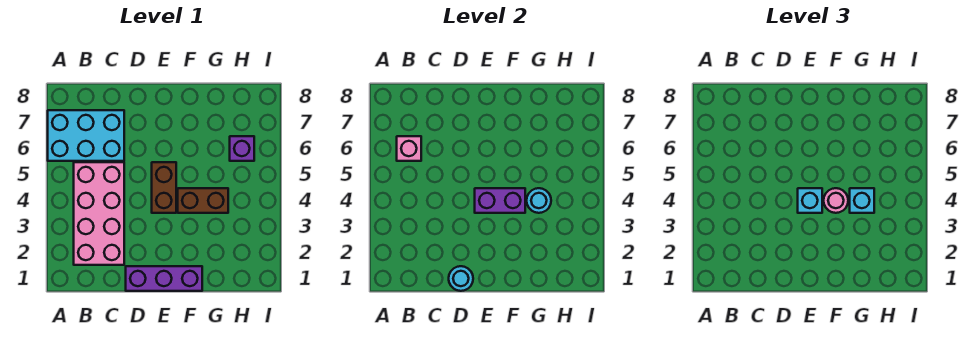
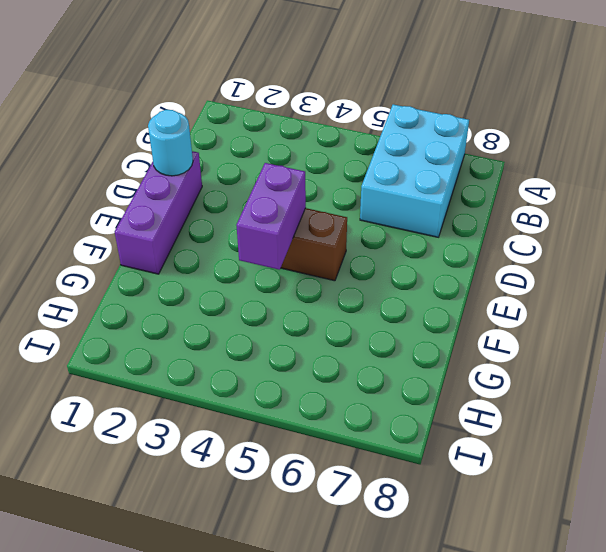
none -> pink 2x4 brick [74,162,124,265]
none -> brown 1x2 brick [178,188,228,213]
none -> purple 1x1 brick [230,136,254,161]

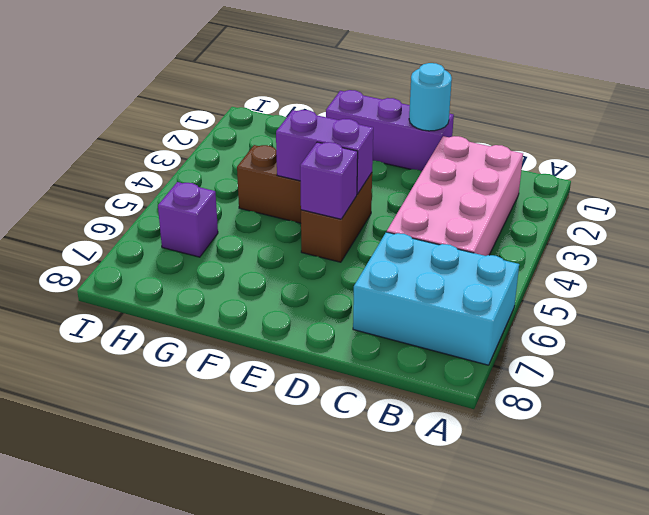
purple 1x1 brick [300,142,358,219] -> none
none -> pink 1x1 brick [397,136,421,161]
none -> cyan 1x1 round brick [527,188,551,213]
none -> cyan 1x1 brick [798,188,822,213]

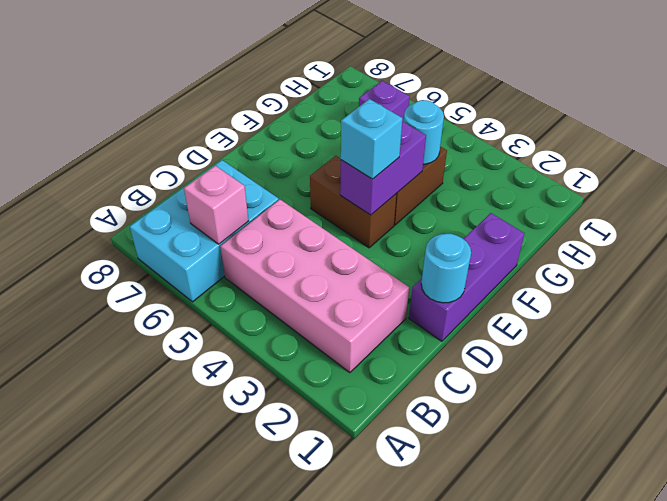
none -> pink 1x1 round brick [824,188,848,213]
none -> cyan 1x1 brick [850,188,874,213]

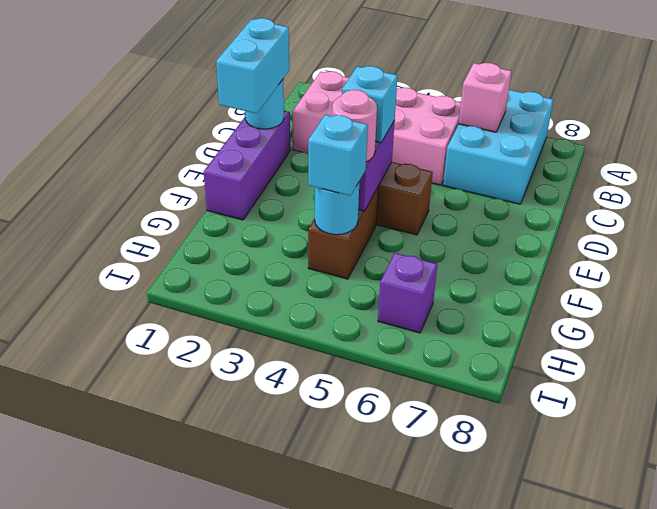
cyan 1x2 brick [216,18,289,114] -> none

